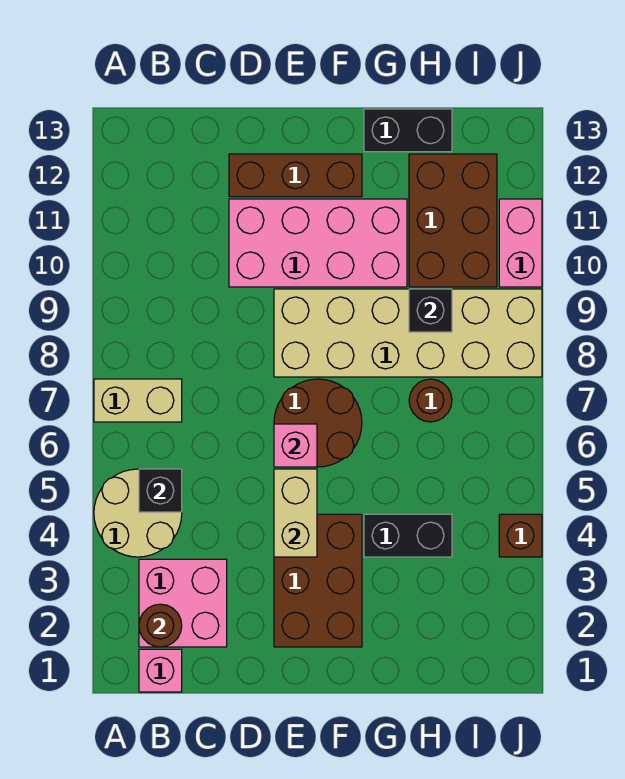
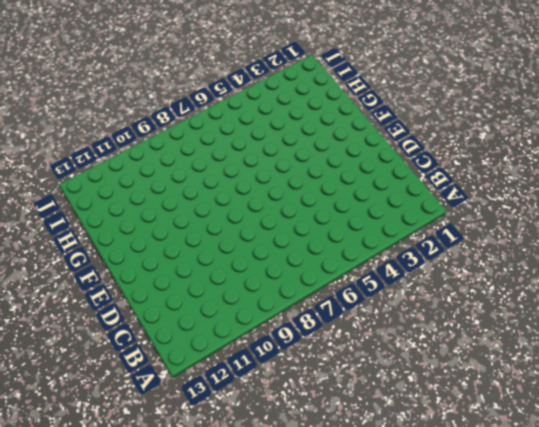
none -> tan 2x2 round brick [94,469,182,557]
none -> tan 1x2 brick [94,379,182,422]
none -> pink 1x1 brick [139,649,182,692]

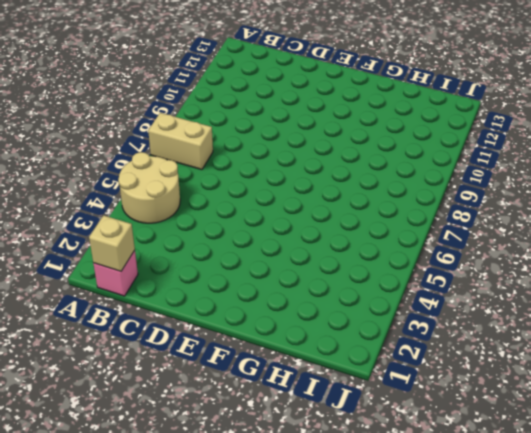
tan 1x1 brick [89,216,135,271] -> none
none -> pink 2x2 brick [139,559,227,647]
none -> pink 2x4 brick [229,199,407,287]
none -> brown 1x3 brick [229,154,362,197]

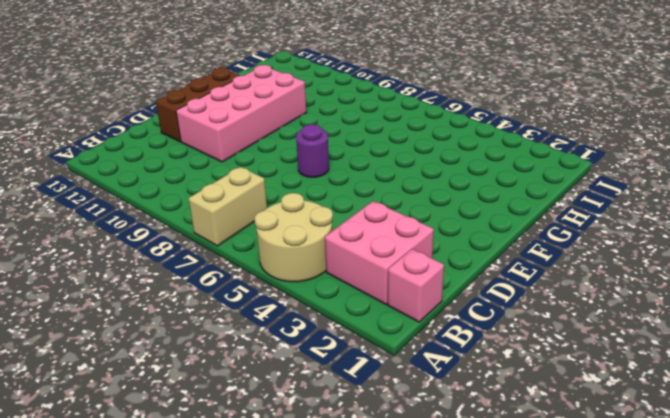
purple 1x1 round brick [296,124,329,177] -> brown 2x2 round brick [274,379,362,467]
none -> brown 2x3 brick [274,514,362,647]
none -> tan 2x6 brick [274,289,542,377]
none -> black 1x2 brick [364,514,452,557]

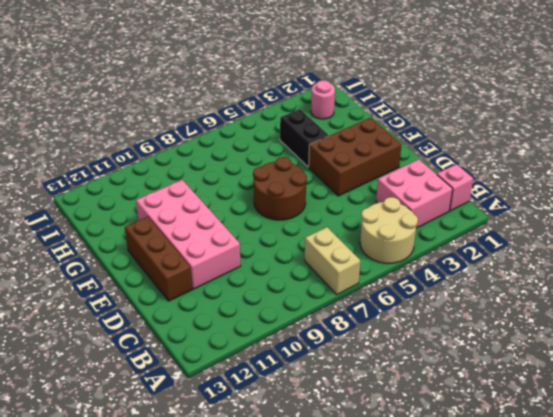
pink 1x1 round brick [311,80,335,119] -> none
none -> tan 2x6 brick [274,289,542,377]
none -> black 1x2 brick [364,109,452,152]
none -> brown 1x1 round brick [409,379,452,422]

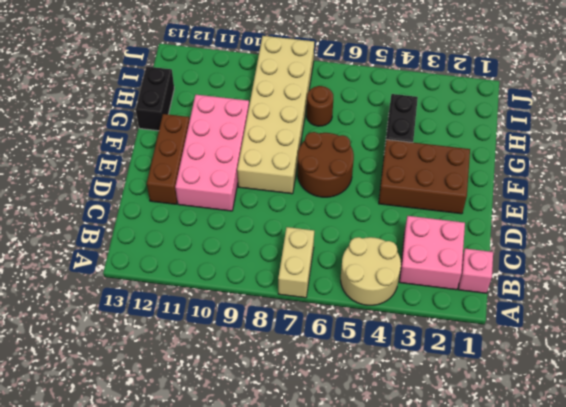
none -> brown 2x3 brick [409,154,497,287]
none -> brown 1x1 brick [499,514,542,557]
none -> pink 1x2 brick [499,199,542,287]

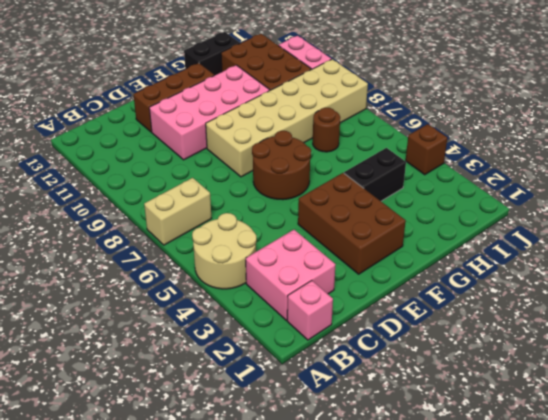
none -> brown 1x1 round brick [139,604,182,647]
none -> black 1x1 brick [139,469,182,512]
none -> tan 1x2 brick [274,469,317,557]

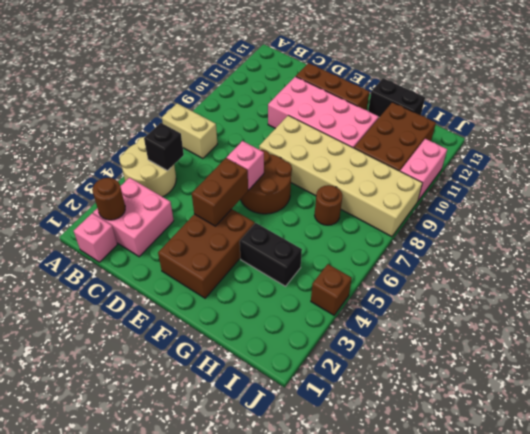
brown 1x2 brick [192,158,248,226] -> tan 1x2 brick [274,469,317,557]
none -> black 1x1 brick [409,289,452,332]

